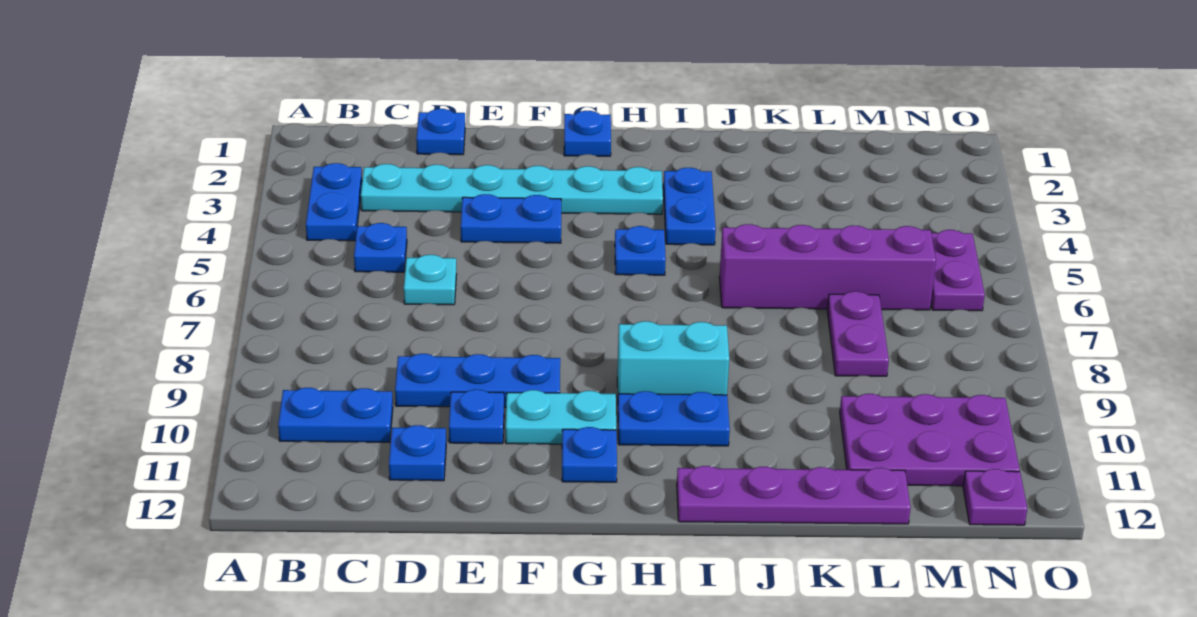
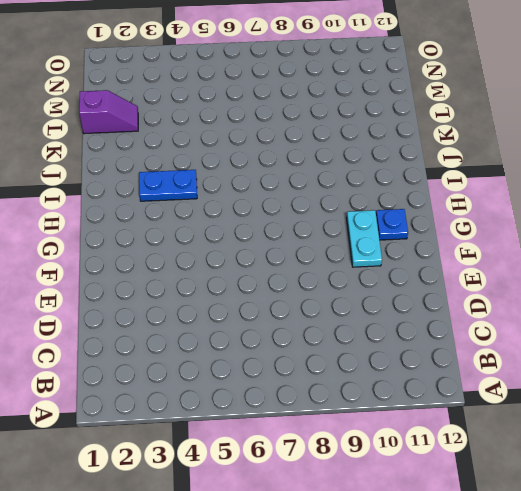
purple 1x2 slope [79,90,138,134] -> none
none -> blue 1x2 plate [306,163,362,241]
none -> blue 1x2 plate [278,388,393,442]
none -> cyan 1x6 plate [361,164,663,214]

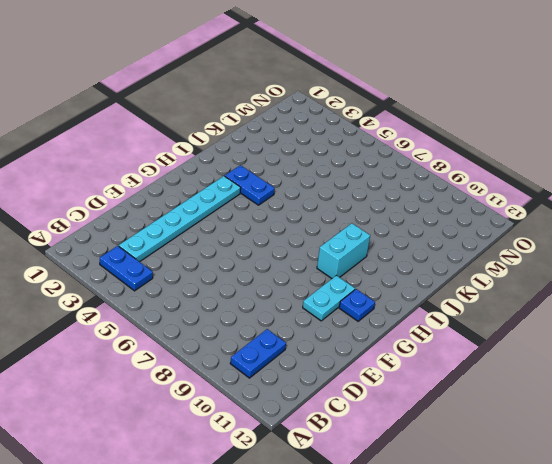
none -> blue 1x1 plate [354,223,407,272]
none -> blue 1x1 plate [416,109,465,155]
none -> cyan 1x1 plate [404,255,457,305]

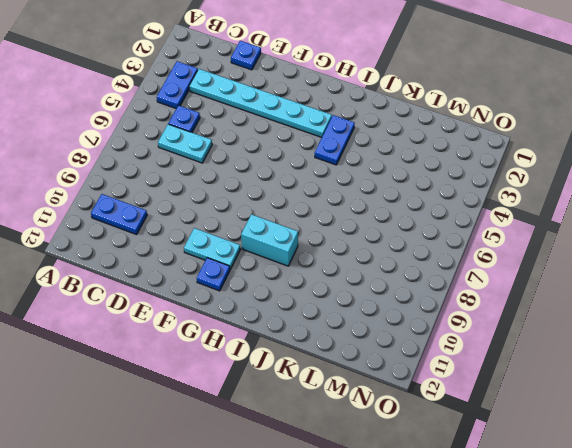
cyan 1x2 plate [158,124,212,163] -> cyan 1x1 plate [404,255,457,305]
none -> blue 1x3 plate [395,354,560,407]
none -> blue 1x1 plate [389,425,446,481]
none -> blue 1x2 plate [461,194,561,243]

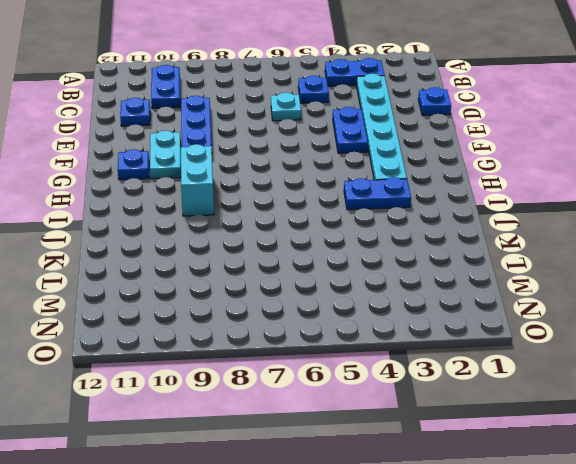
none -> blue 1x1 plate [449,389,504,444]
none -> blue 1x1 plate [564,111,611,156]
none -> blue 1x1 plate [615,226,666,275]

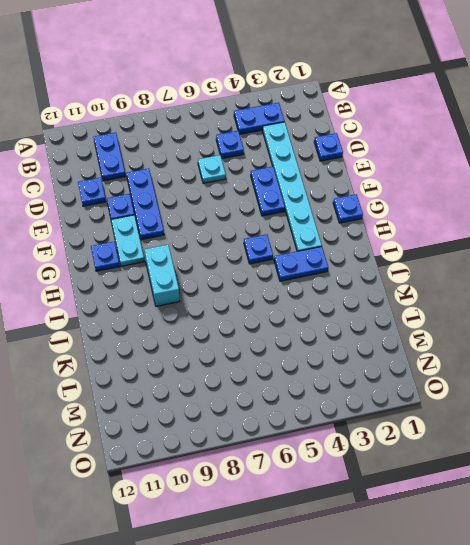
none -> blue 1x2 plate [618,391,730,446]
none -> purple 1x4 plate [677,466,911,524]
none -> purple 1x4 brick [719,224,936,310]

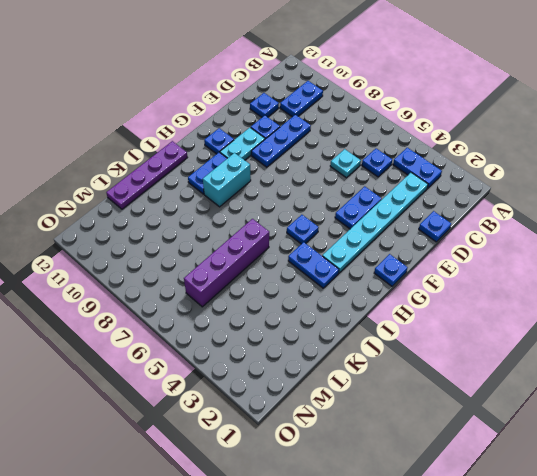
none -> purple 1x2 plate [827,291,889,376]
none -> purple 2x3 plate [840,394,1020,486]
none -> purple 1x2 plate [931,230,985,311]

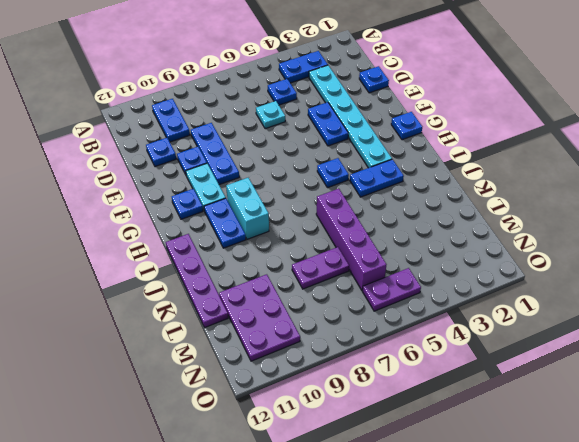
none -> purple 1x1 plate [963,469,1027,525]

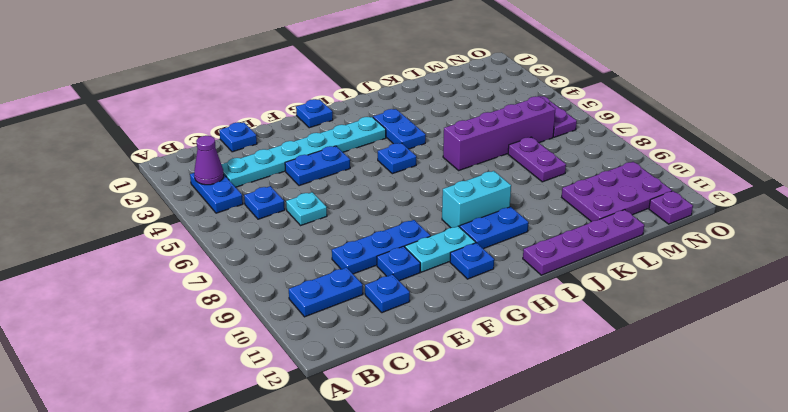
purple 1x1 cone [194,136,224,185] -> none

